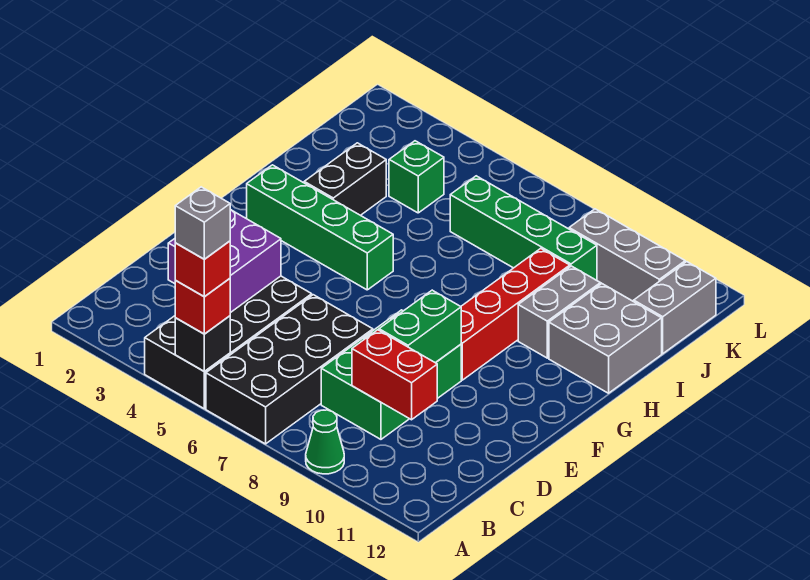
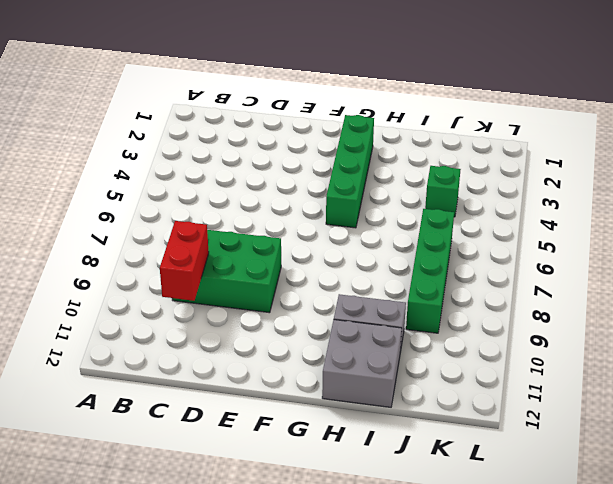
none -> black 2x4 brick [145,276,312,409]
none -> black 2x4 brick [206,295,373,444]
none -> green 1x1 cone [306,410,344,474]

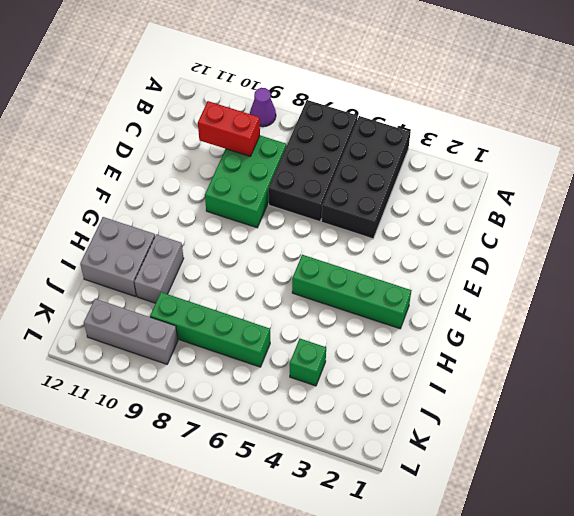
purple 1x1 cone [250,88,276,127] -> green 1x1 cone [306,410,344,474]
none -> red 1x4 brick [461,248,570,380]
none -> black 1x2 brick [304,143,386,215]
none -> grey 1x2 brick [634,262,716,354]

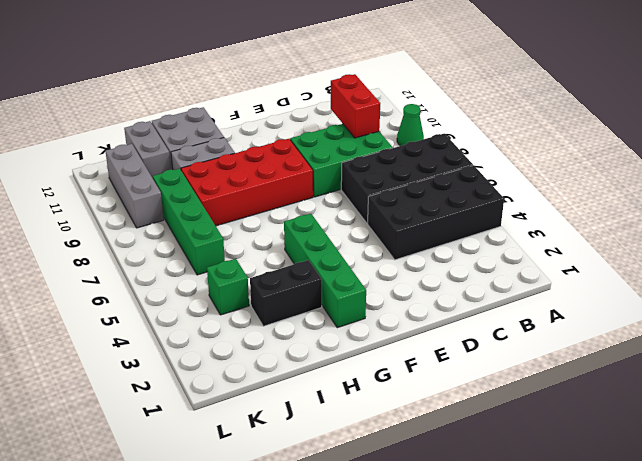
red 2x4 brick [181,139,313,226] -> red 1x4 brick [461,248,570,380]
grey 1x2 brick [124,121,171,178] -> grey 1x2 brick turned to [634,262,716,354]
none -> black 1x1 brick [175,316,230,371]
none -> purple 2x2 brick [168,209,281,313]
none -> green 1x2 brick [379,290,461,363]

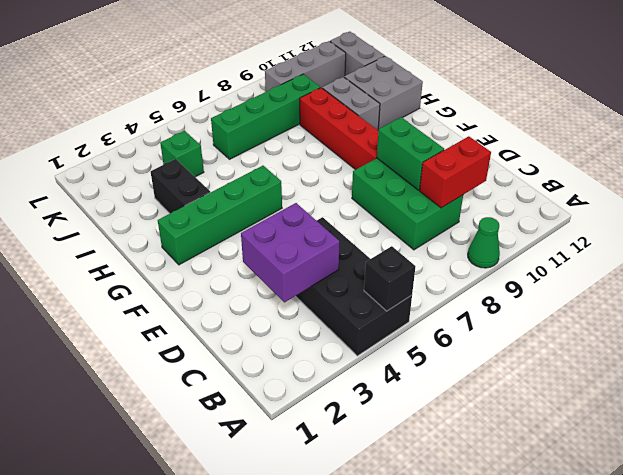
none -> black 2x4 brick [206,295,373,444]
none -> red 1x1 brick [175,278,230,334]
none -> red 1x1 brick [175,241,230,296]

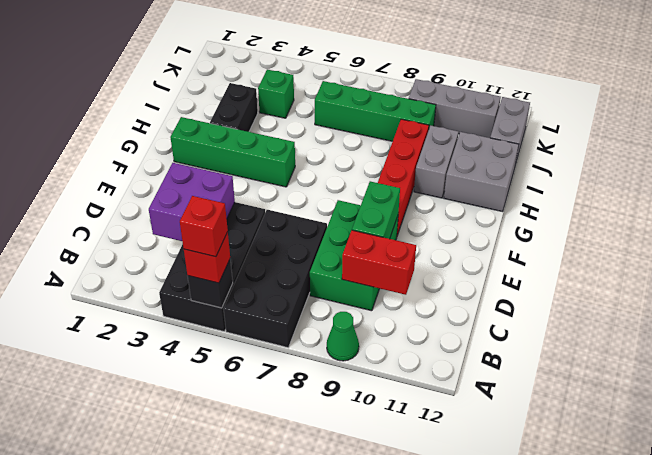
none -> grey 1x1 brick [175,187,230,259]

